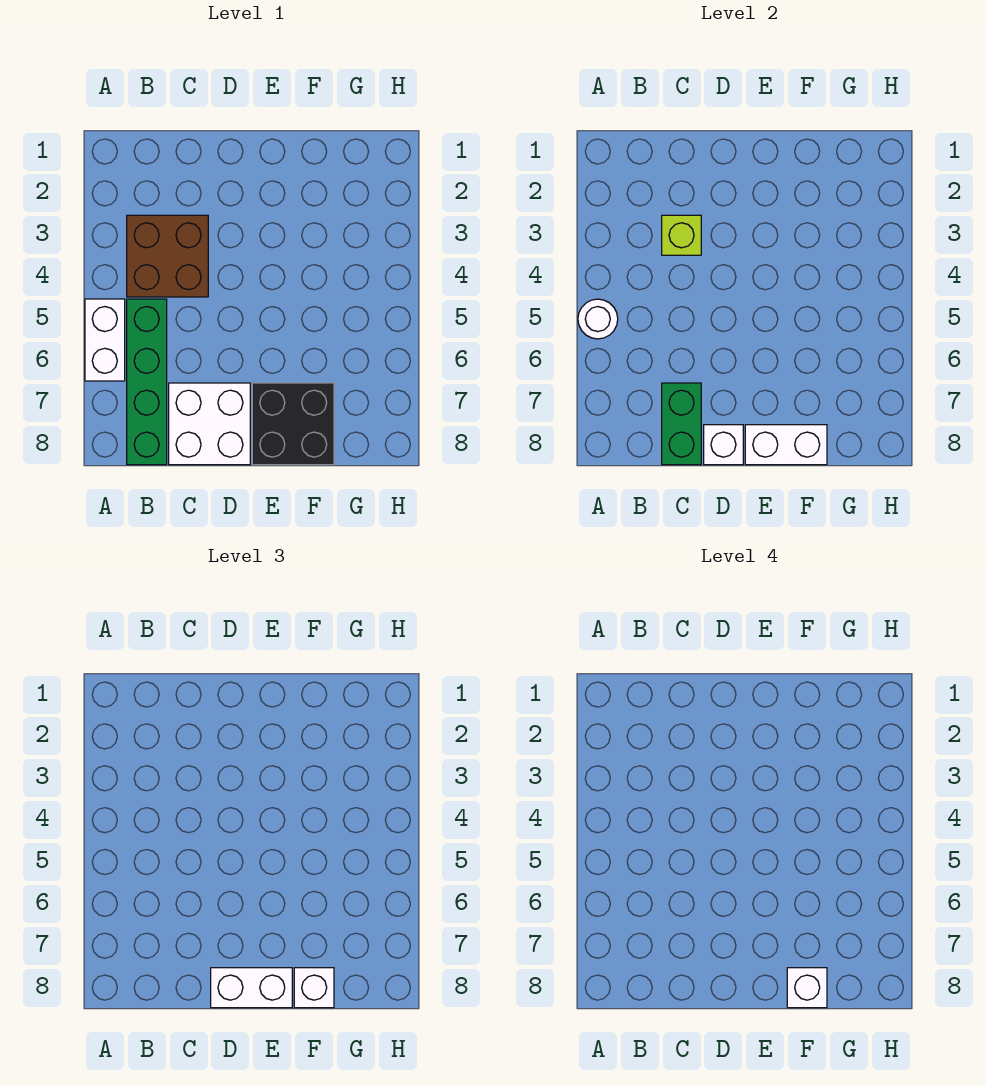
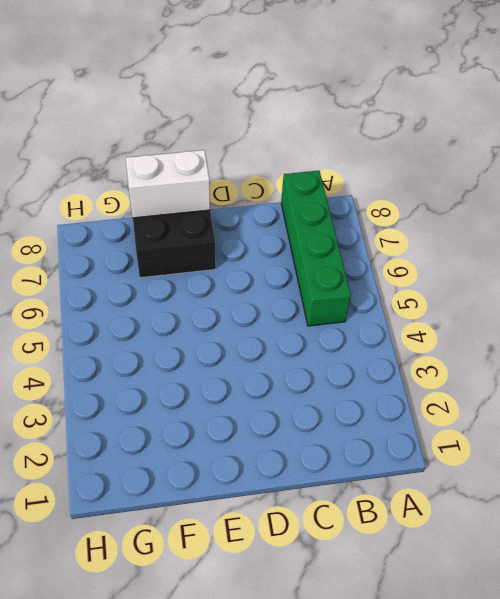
none -> white 1x2 brick [85,299,125,381]
none -> brown 2x2 brick [127,215,208,297]
none -> white 2x2 brick [169,383,250,465]

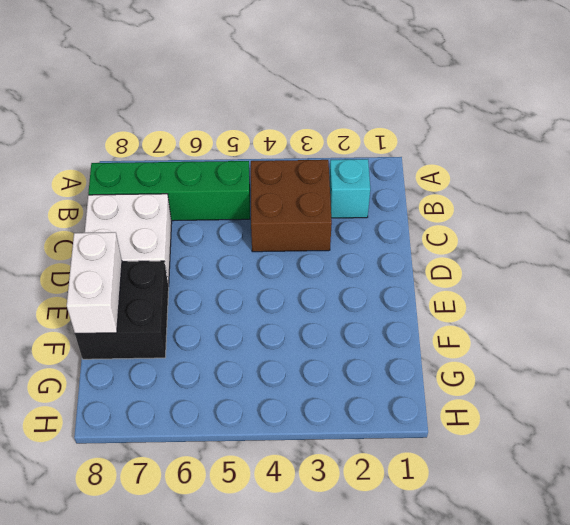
cyan 1x1 brick [329,159,370,218] -> none
none -> white 1x2 brick [85,299,125,381]
none -> white 1x1 round brick [578,299,618,339]
none -> lime 1x1 brick [662,215,701,255]

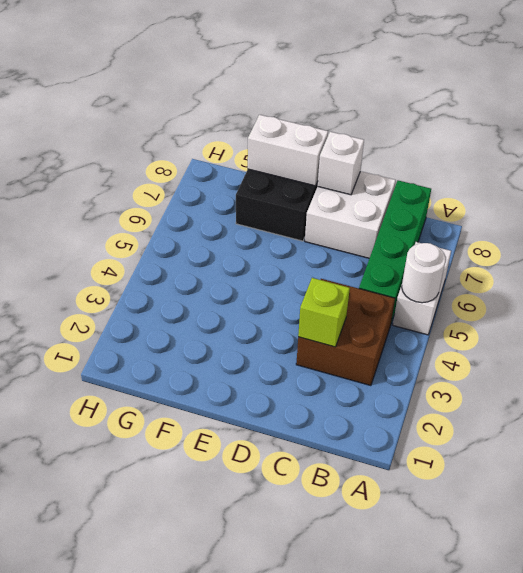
none -> green 1x2 brick [662,383,701,465]
none -> white 1x2 brick [211,968,292,1008]
none -> white 1x1 brick [294,968,334,1008]

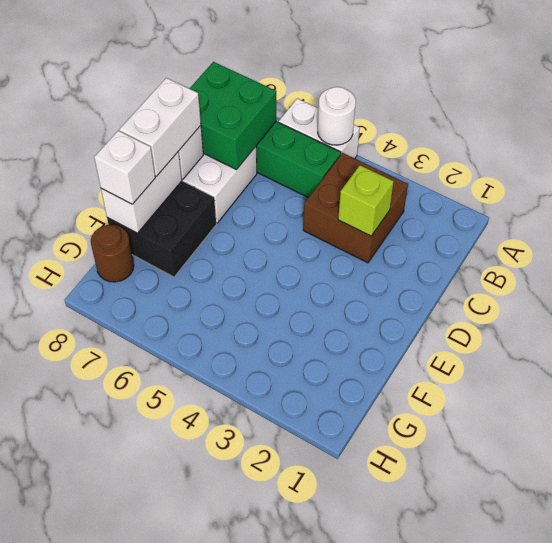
green 2x2 brick [189,62,276,170] -> green 1x2 brick [662,383,701,465]
brown 1x1 round brick [91,225,134,282] -> none
none -> white 1x1 brick [787,968,827,1008]

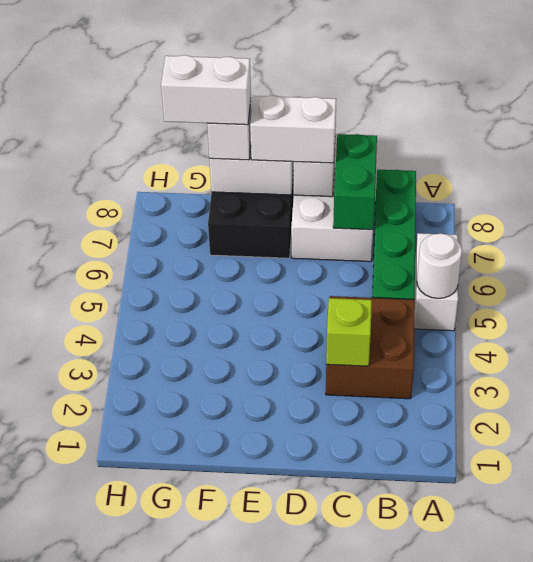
white 1x2 brick [161,55,251,125] -> white 1x1 brick [787,968,827,1008]

